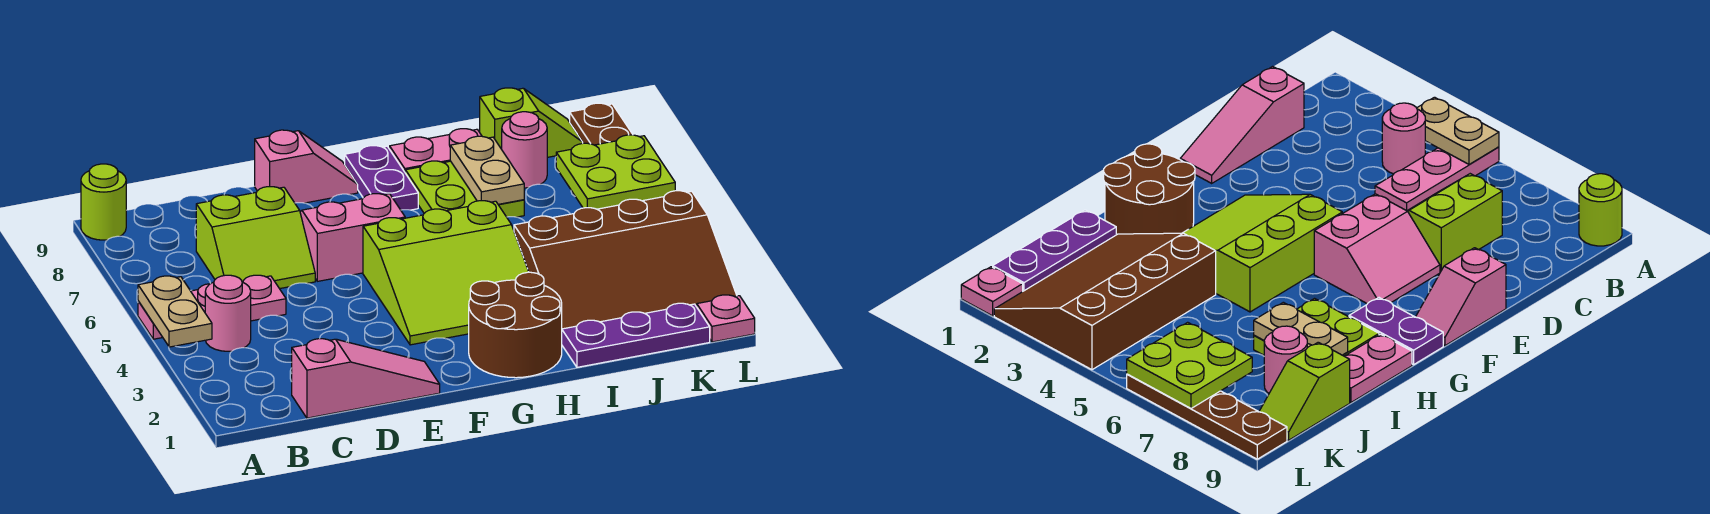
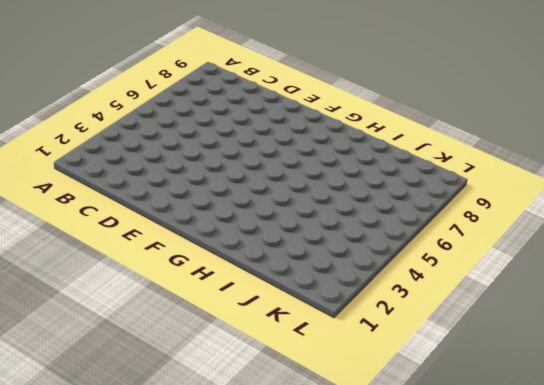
none -> pink 1x3 plate [138,275,286,339]
none -> lime 1x1 round brick [81,164,126,240]
none -> pink 1x1 round brick [205,275,251,351]

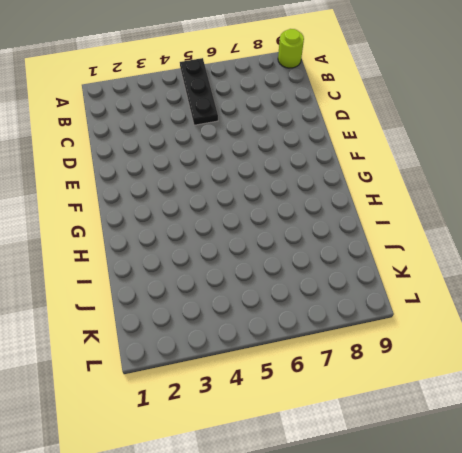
black 1x3 plate [180,58,218,125] -> pink 1x3 plate [138,275,286,339]
none -> pink 1x1 round brick [205,275,251,351]
none -> pink 1x3 slope [292,339,440,418]
none -> lime 2x2 slope [196,187,315,289]

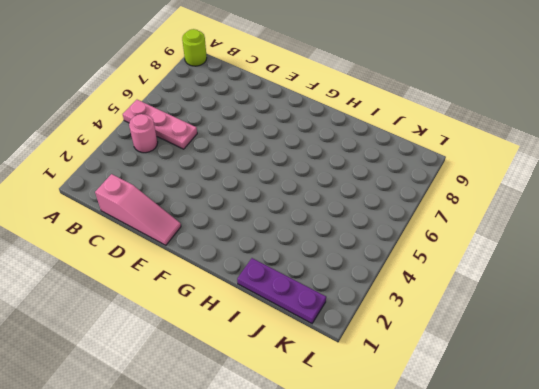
none -> lime 2x2 slope [196,187,315,289]
none -> pink 2x2 slope [300,194,405,281]
none -> pink 1x2 slope [255,130,358,203]

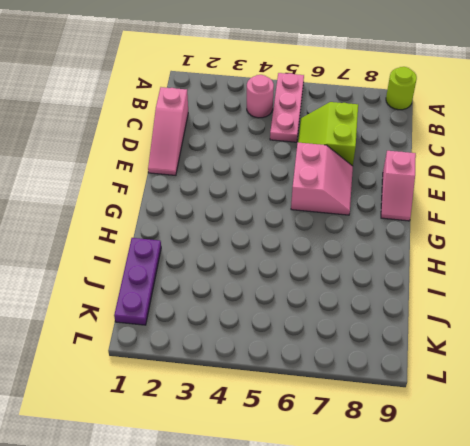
none -> lime 3x3 slope [363,201,529,345]
none -> brown 2x2 round brick [469,272,562,378]
none -> purple 1x2 plate [345,146,418,210]

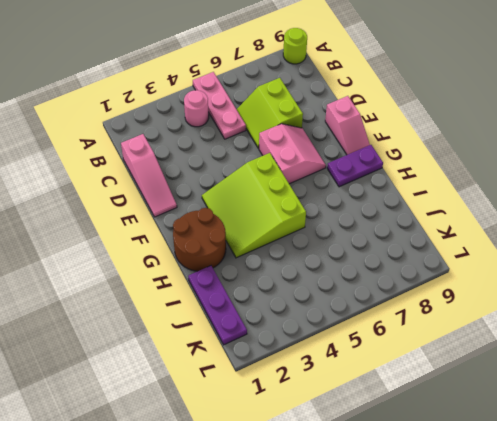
none -> lime 2x2 plate [405,161,524,217]
none -> pink 1x2 plate [390,129,482,172]
none -> brown 3x4 slope [514,191,737,329]

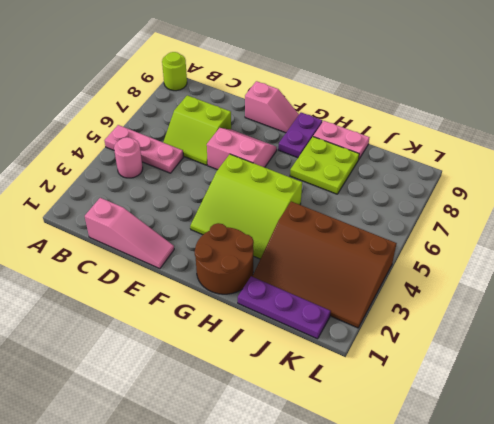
none -> pink 1x1 round brick [502,112,547,188]
none -> lime 1x2 slope [480,88,583,157]
none -> pink 1x1 plate [697,295,755,342]

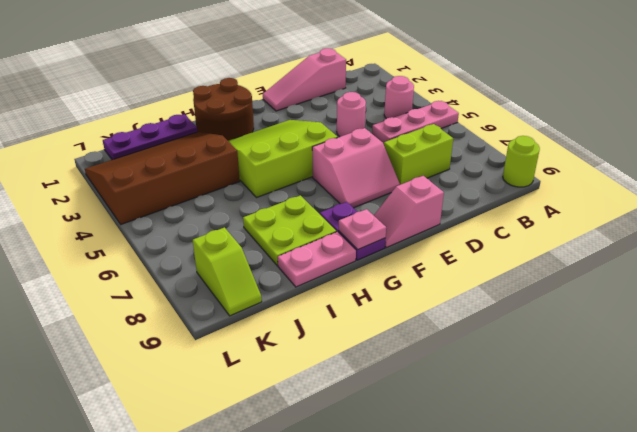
pink 1x1 round brick [337,92,366,137] -> pink 1x1 round brick moved to [502,112,547,188]
pink 1x1 plate [339,209,386,250] -> pink 1x1 plate moved to [697,295,755,342]
lime 1x2 slope [193,227,262,316] -> lime 1x2 slope turned to [480,88,583,157]
none -> brown 1x4 plate [570,103,633,145]
none -> tan 1x2 plate [138,276,212,347]
none -> tan 1x2 plate [450,136,524,204]

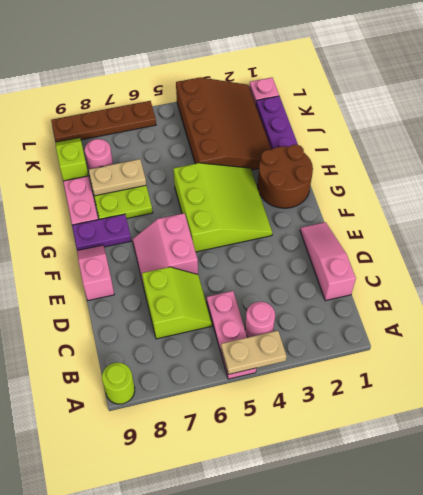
none -> lime 2x2 plate [556,135,675,209]

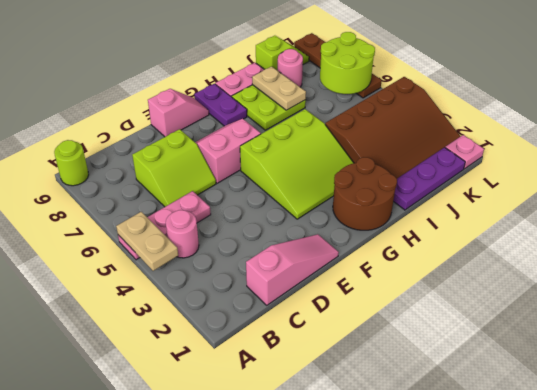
lime 2x2 round brick [320,32,375,94] -> lime 2x2 plate [556,135,675,209]

